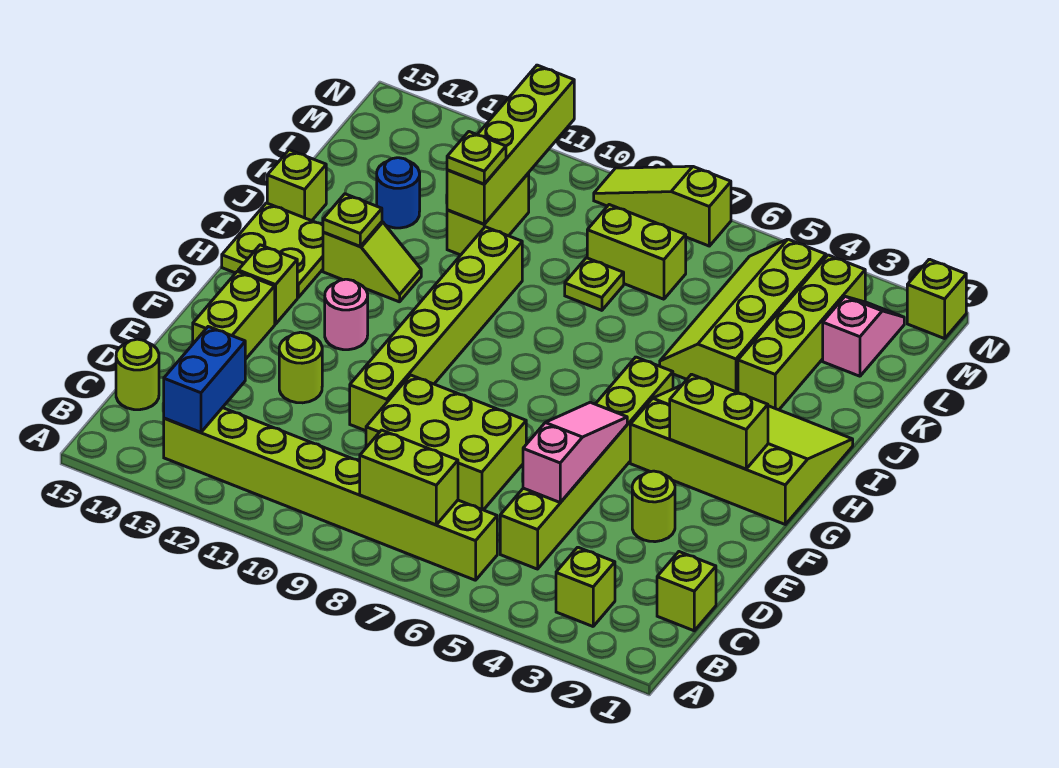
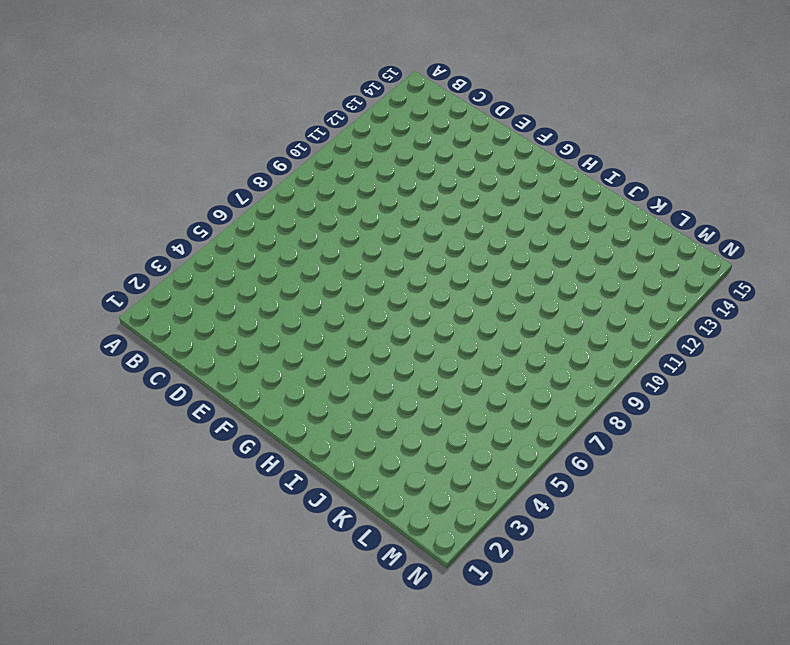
none -> lime 1x1 brick [556,547,615,626]
none -> lime 1x8 brick [164,408,497,580]
none -> lime 1x1 brick [657,552,716,631]
none -> lime 1x6 brick [500,357,673,569]

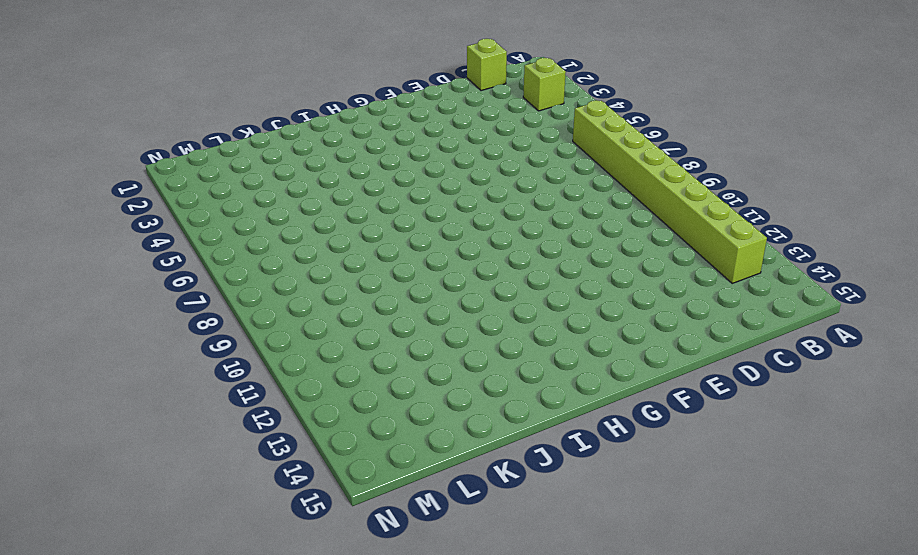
none -> lime 1x6 brick [500,357,673,569]
none -> lime 1x1 round brick [116,339,159,410]
none -> lime 2x3 brick [366,375,526,510]
none -> lime 1x1 round brick [632,471,675,542]

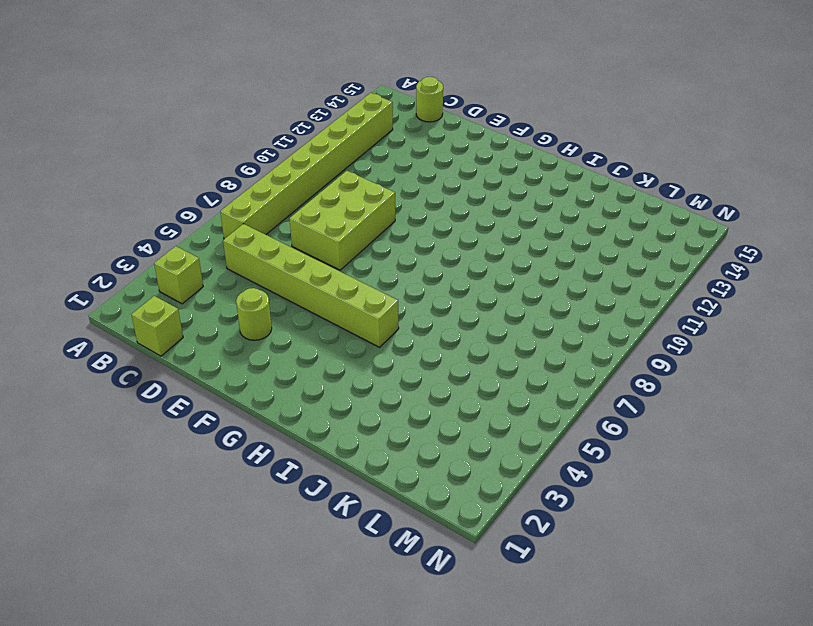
none -> lime 1x6 brick [350,227,522,431]
none -> lime 1x1 round brick [279,332,322,403]
none -> lime 1x2 brick [193,271,275,359]
none -> lime 3x4 slope [630,385,853,524]

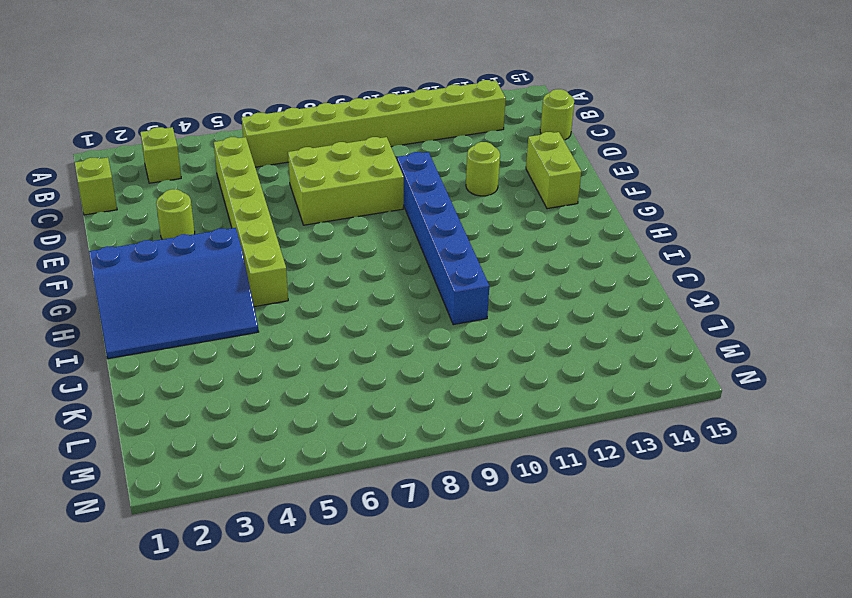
blue 1x6 brick [397,152,489,325] -> lime 1x6 brick [350,227,522,431]
blue 3x4 slope [89,228,259,359] -> lime 3x4 slope [630,385,853,524]
none -> pink 1x1 round brick [325,279,368,350]
none -> lime 1x1 brick [238,245,297,324]
none -> lime 2x2 plate [222,203,323,297]
none -> lime 1x2 slope [323,222,421,302]

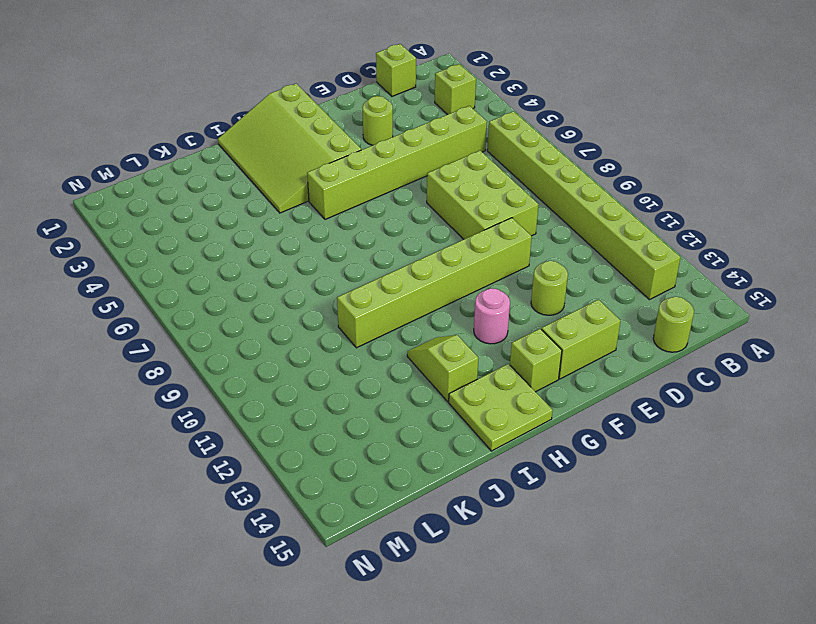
none -> lime 1x4 brick [738,255,865,410]
none -> lime 2x4 slope [660,239,826,392]
none -> lime 1x1 brick [267,150,326,221]
none -> lime 1x1 plate [565,258,624,310]

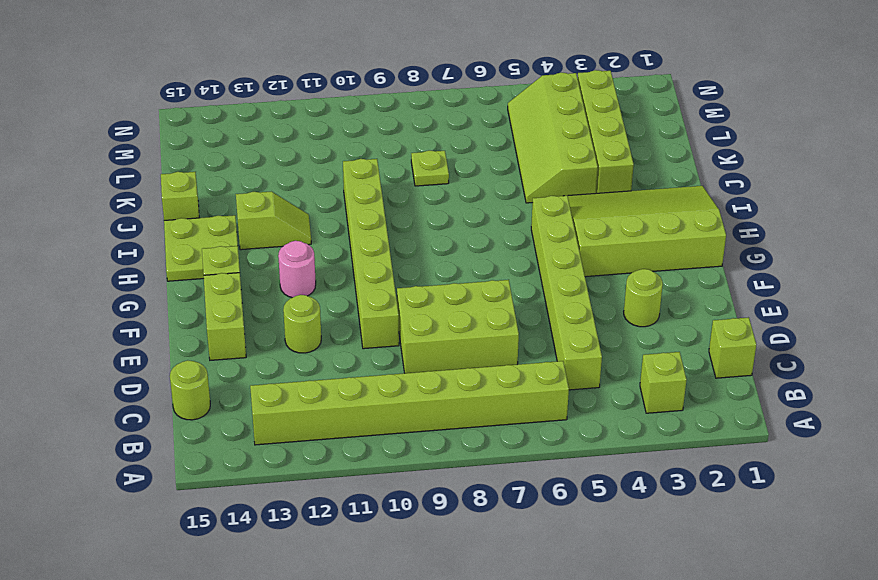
none -> lime 1x2 brick [447,173,529,255]
none -> blue 1x1 round brick [377,158,420,228]
none -> pink 1x2 slope [823,296,904,376]
none -> lime 1x2 brick [587,205,686,299]

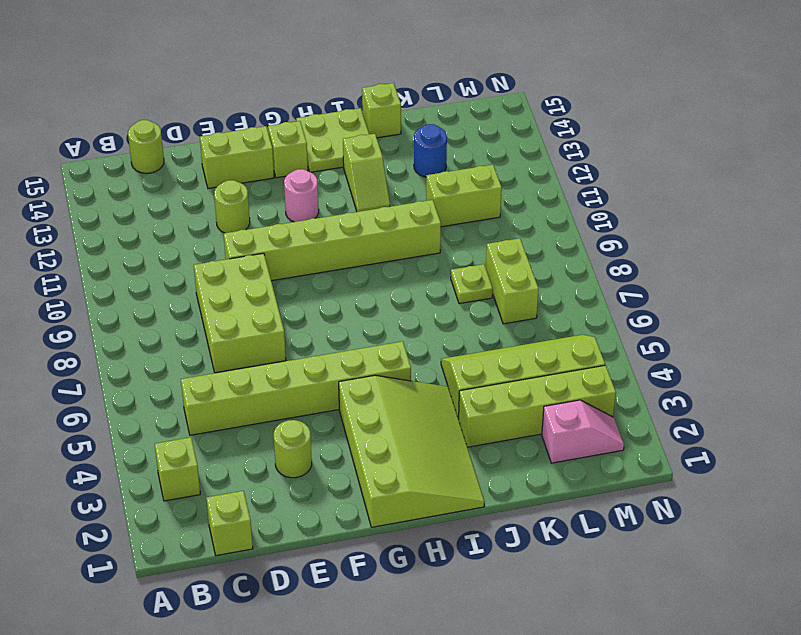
none -> lime 1x8 brick [164,408,497,580]
none -> lime 1x1 brick [907,259,966,339]
none -> lime 1x3 slope [594,166,731,246]
none -> lime 1x2 brick [360,430,458,525]

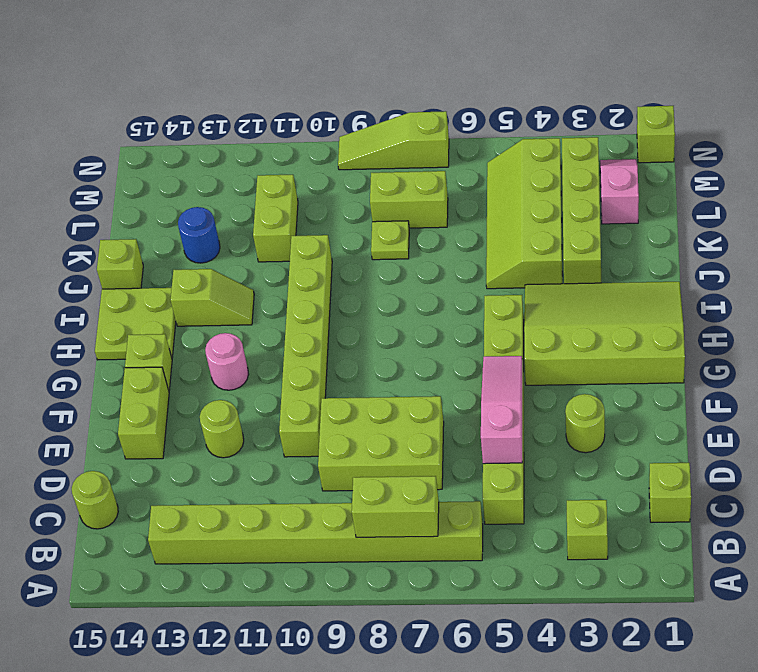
none -> blue 1x2 brick [164,327,245,432]
none -> lime 1x2 brick [670,374,768,469]
none -> lime 1x1 plate [323,194,382,246]
none -> lime 1x4 brick [447,65,574,224]

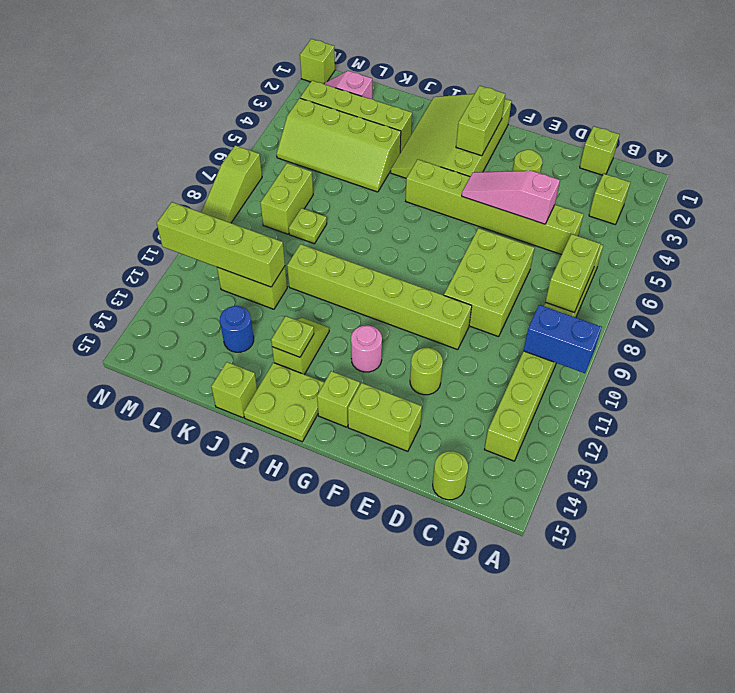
blue 1x2 brick [524,305,602,373] -> blue 1x2 brick moved to [164,327,245,432]
none -> lime 1x1 plate [447,132,506,184]

